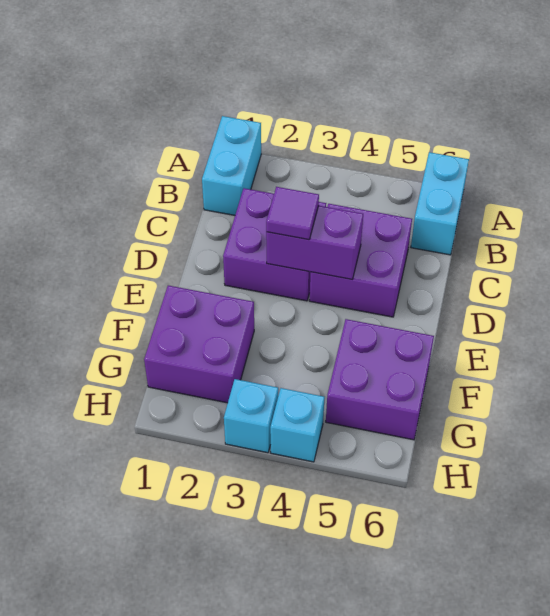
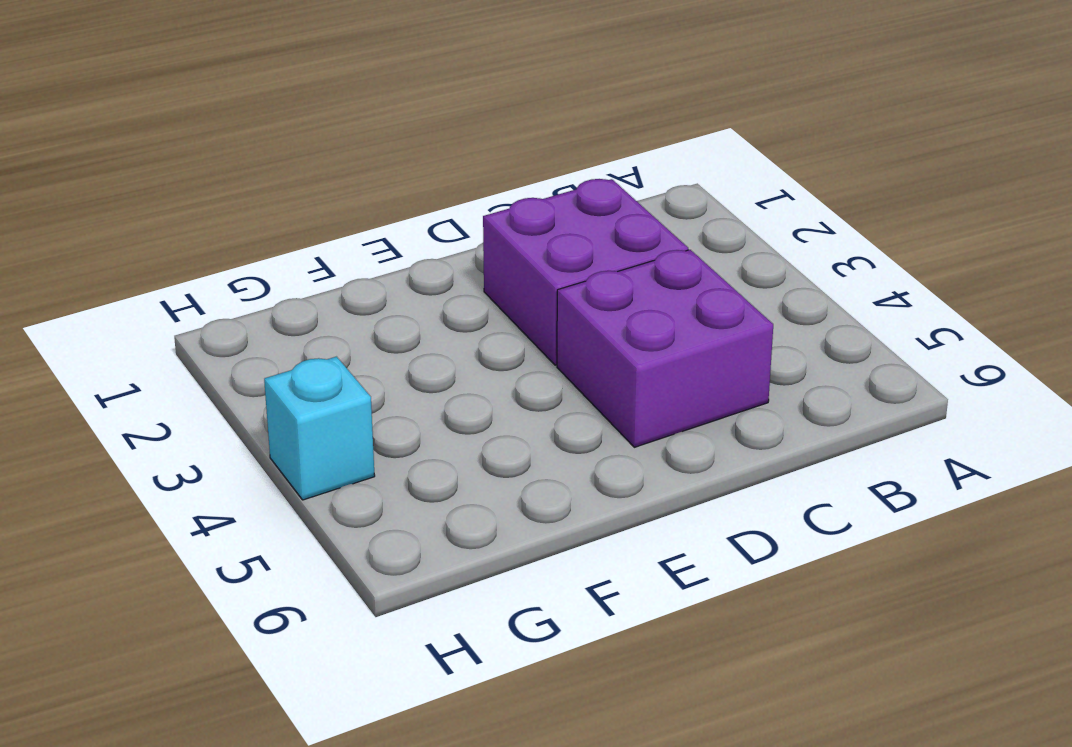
none -> cyan 1x2 brick [202,116,261,215]
none -> cyan 1x2 brick [411,152,469,255]

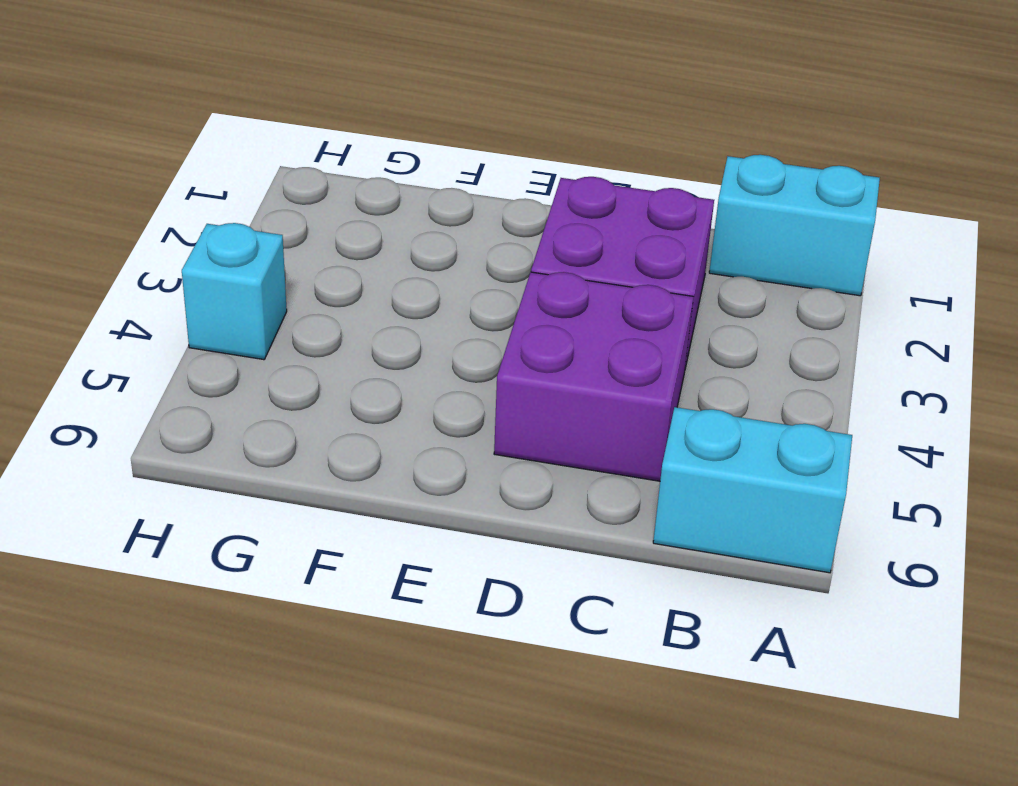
none -> purple 2x2 brick [144,285,254,403]
none -> purple 2x2 brick [326,319,434,440]

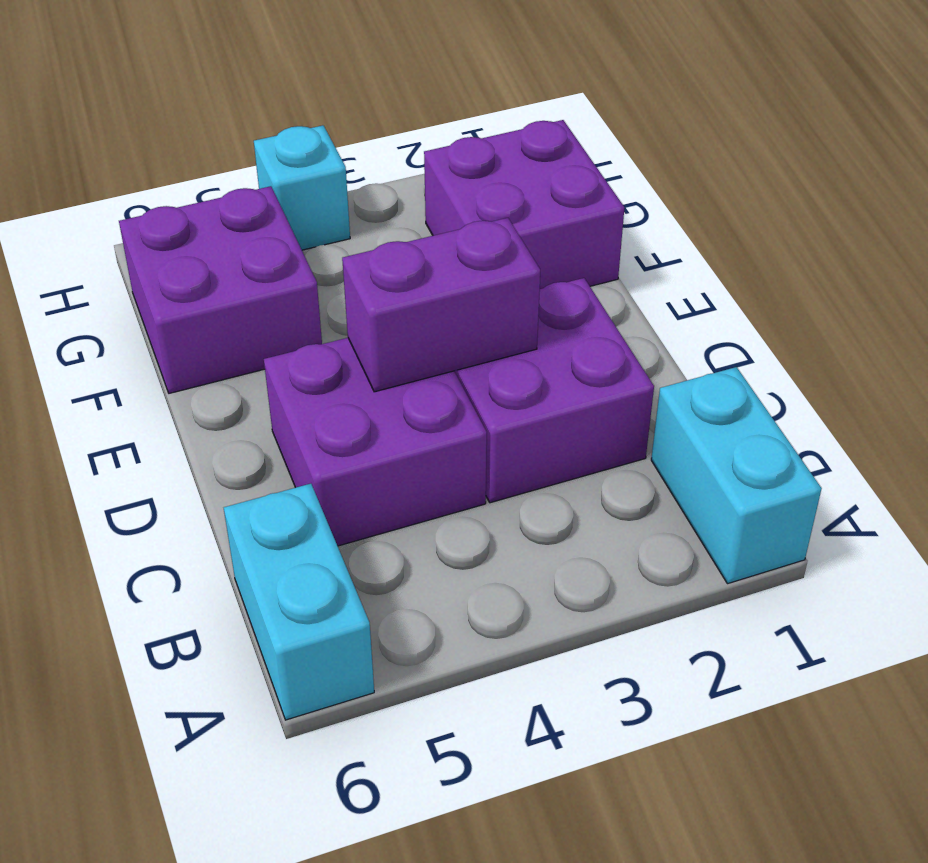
none -> cyan 1x1 brick [224,379,278,453]
none -> purple 1x1 tile [266,187,319,240]

